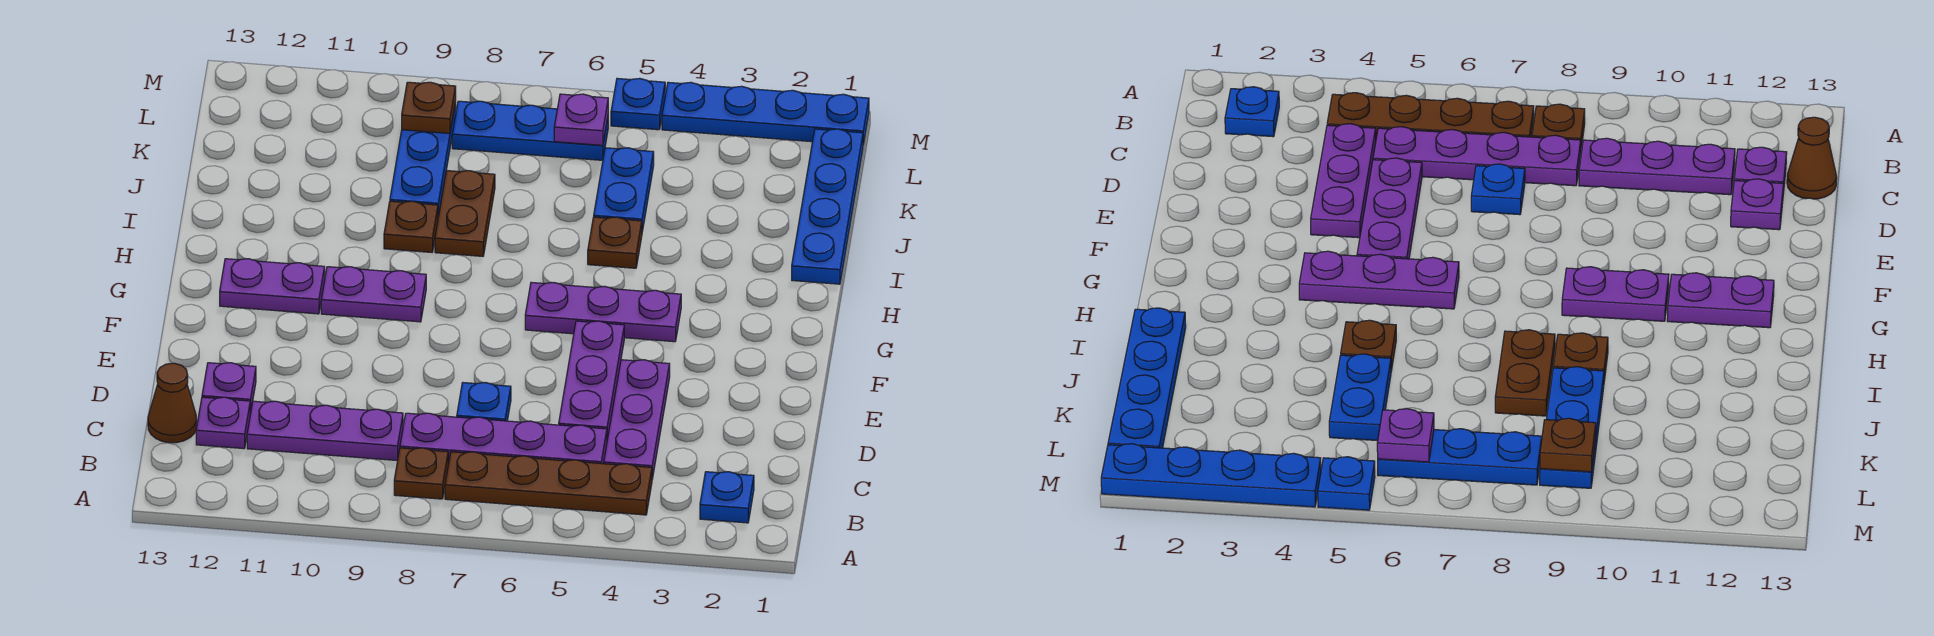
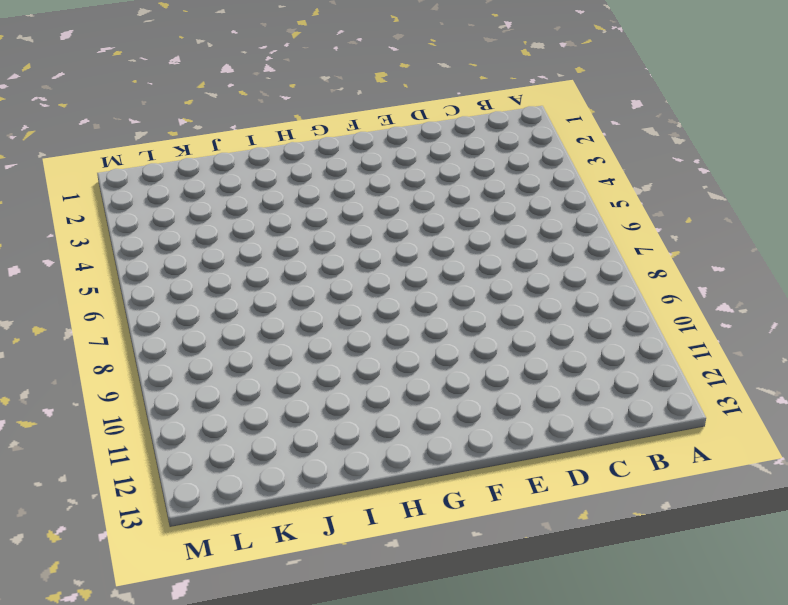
none -> blue 1x1 plate [700,472,754,523]
none -> brown 1x4 plate [445,452,652,515]
none -> brown 1x1 plate [394,448,448,499]

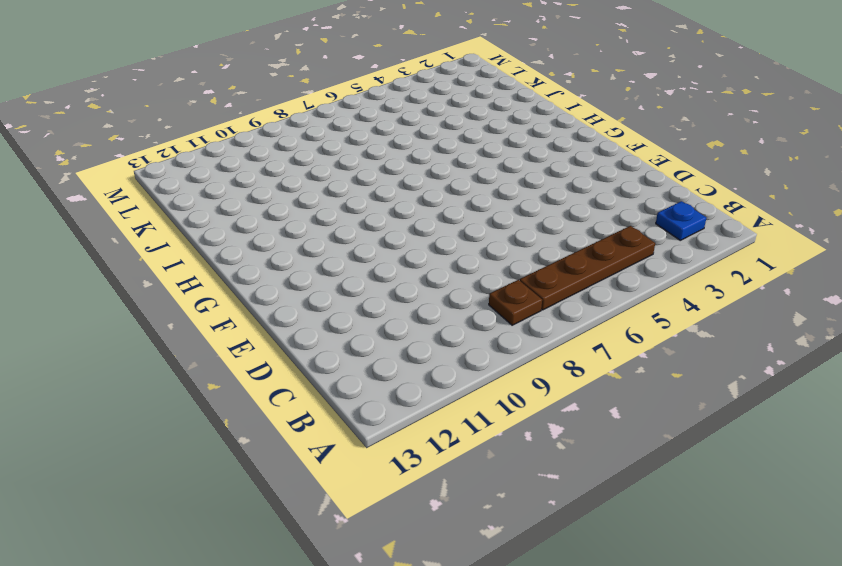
none -> purple 1x3 plate [604,360,670,479]
none -> purple 1x4 plate [400,413,607,464]
none -> purple 1x3 plate [247,401,403,461]

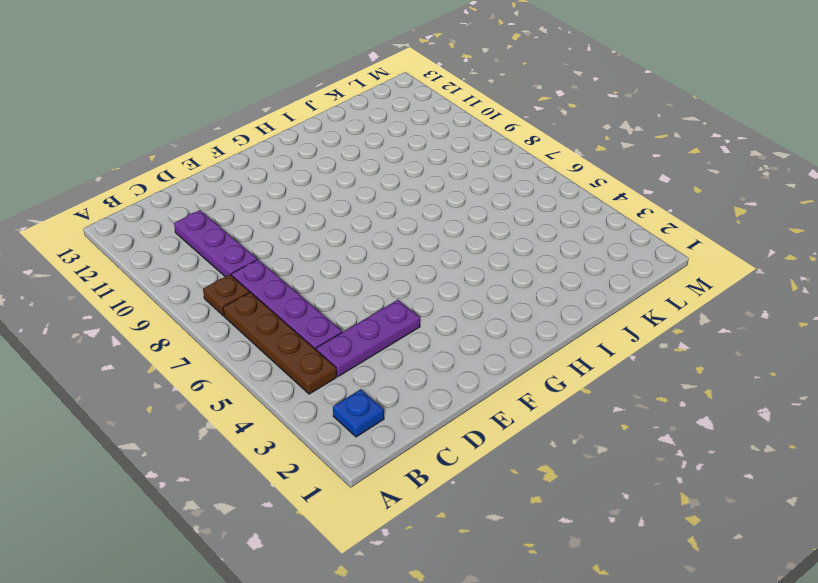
none -> purple 1x1 plate [196,397,250,449]
none -> brown 1x1 cone [148,363,197,443]
none -> purple 1x3 plate [559,321,624,440]

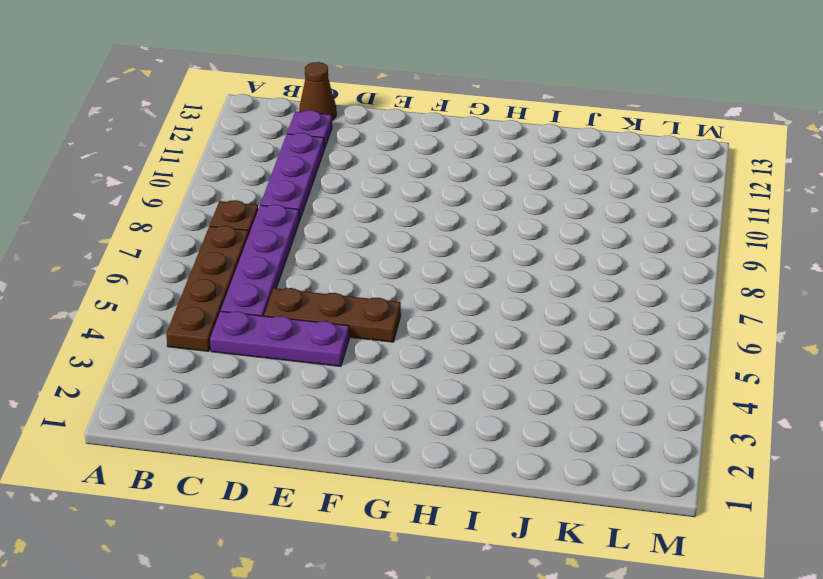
brown 1x3 plate [264,288,401,342] -> purple 1x3 plate [559,321,624,440]
none -> blue 1x1 plate [700,472,754,523]
none -> blue 1x1 plate [457,383,511,421]
none -> purple 1x1 plate [202,363,256,414]

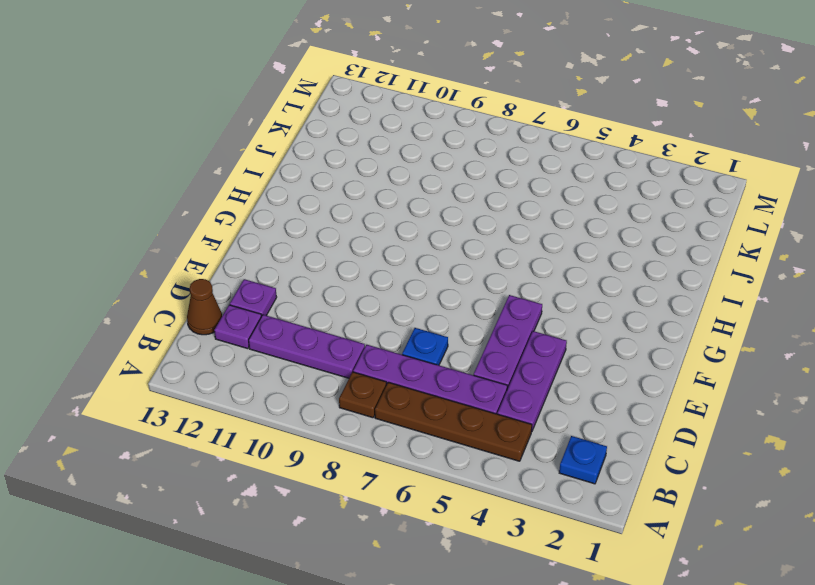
none -> purple 1x3 plate [525,282,681,342]
none -> purple 1x2 plate [321,267,426,322]
none -> purple 1x2 plate [220,259,325,314]

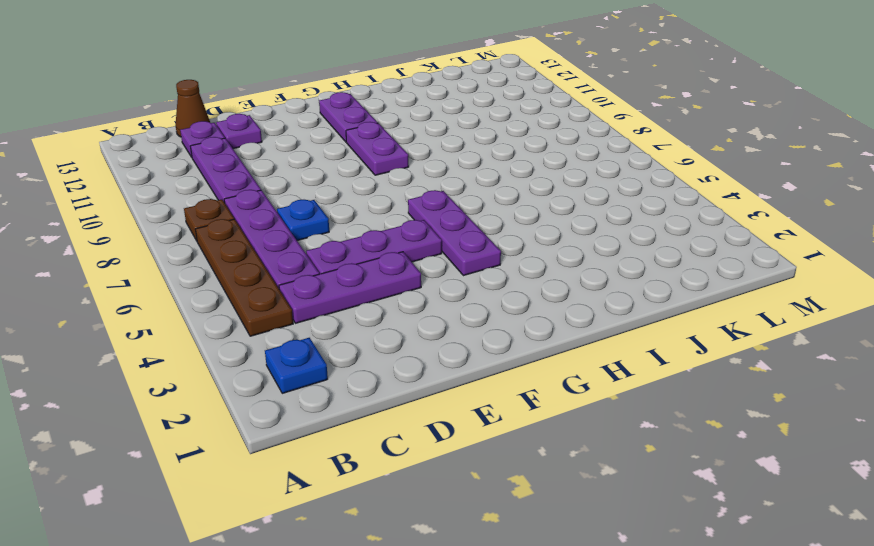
none -> blue 1x4 plate [792,129,863,284]
none -> brown 1x1 plate [588,217,642,268]
none -> brown 1x2 plate [435,171,495,256]

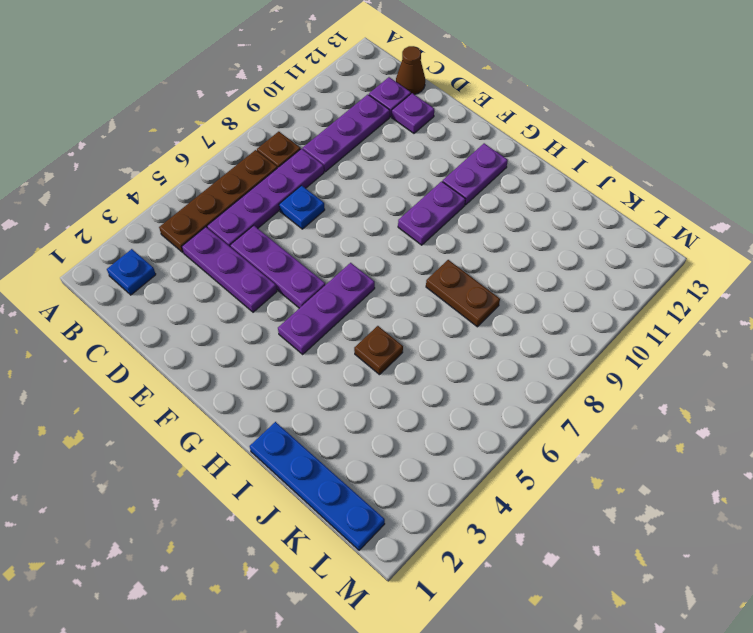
none -> brown 1x1 plate [384,201,438,252]
none -> blue 1x2 plate [594,148,654,232]
none -> blue 1x3 plate [390,102,456,217]

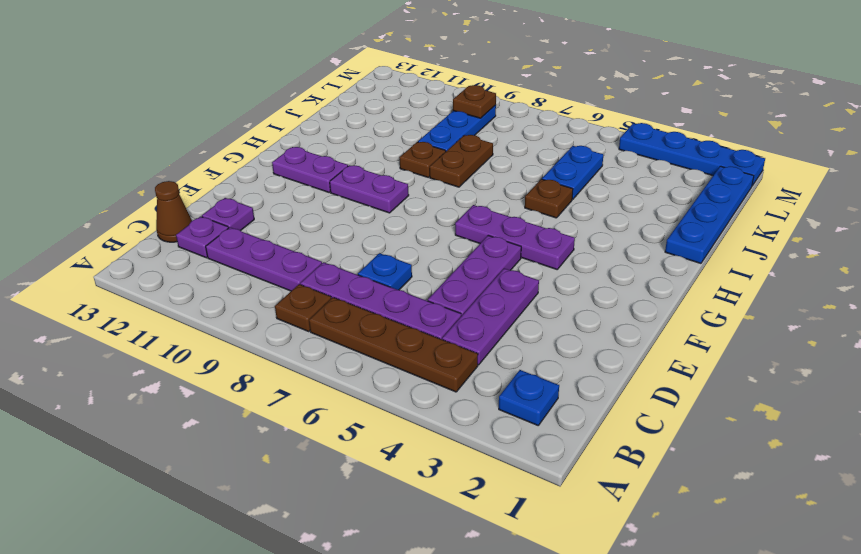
none -> blue 1x3 plate [452,101,608,160]
none -> blue 1x1 plate [611,78,665,130]
none -> purple 1x1 plate [554,94,608,145]

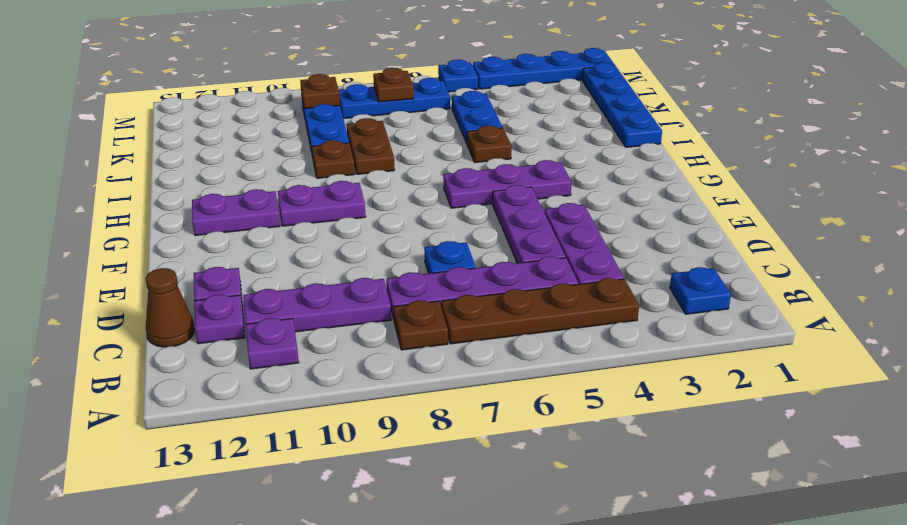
purple 1x1 plate [246,318,299,369] -> purple 1x1 plate moved to [554,94,608,145]
brown 1x1 plate [373,68,414,102] -> none

